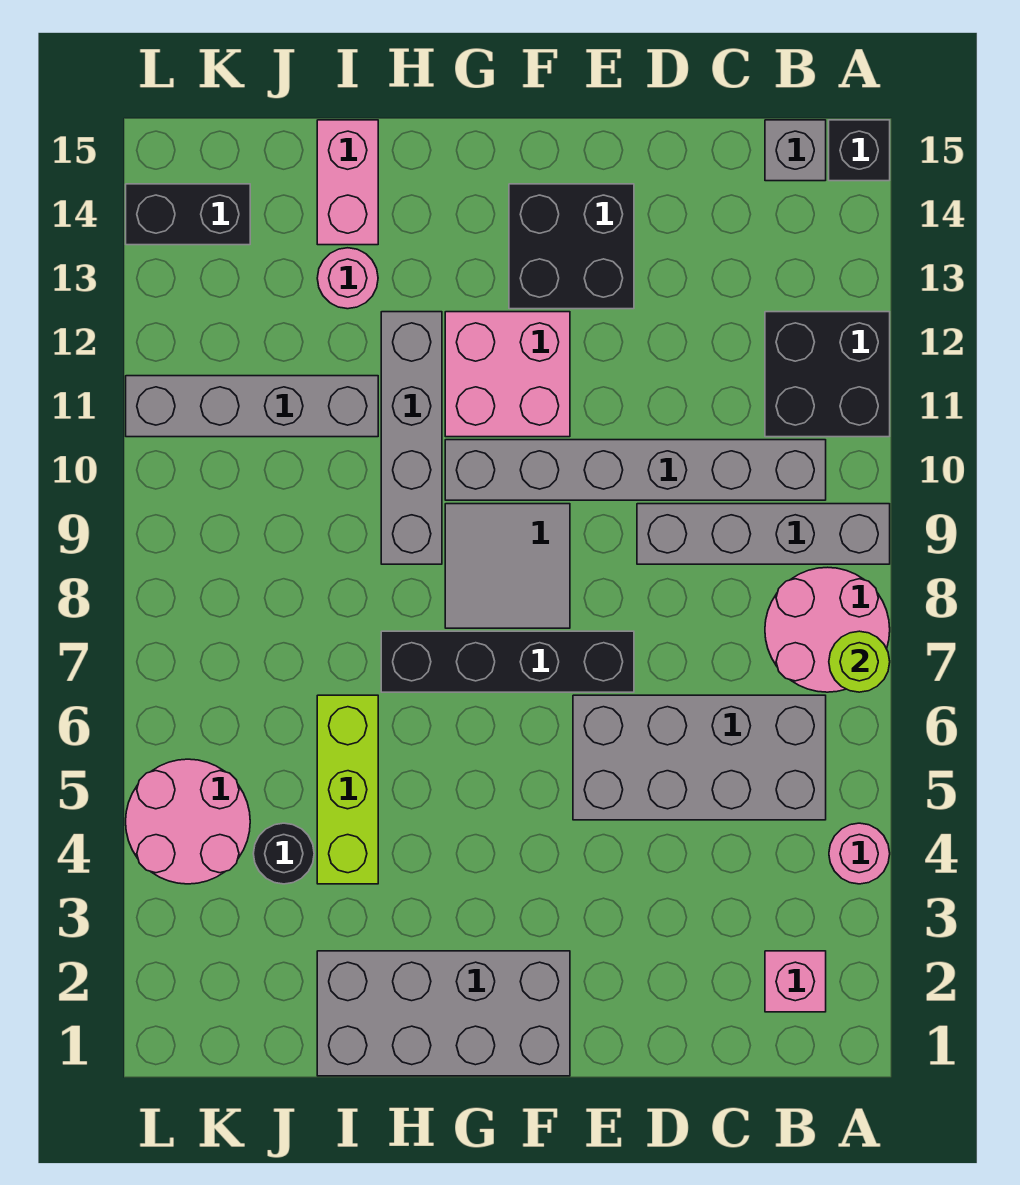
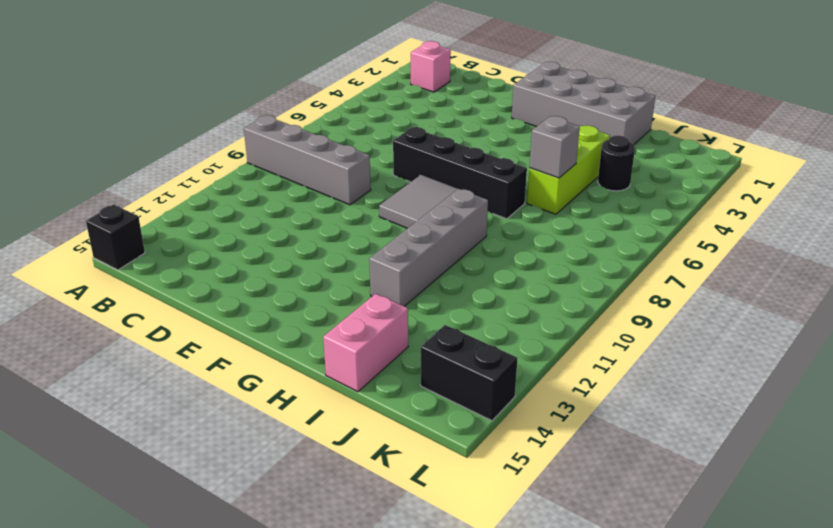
grey 1x1 brick [529,116,580,178] -> grey 1x1 brick moved to [765,120,826,181]
none -> pink 1x1 round brick [829,823,890,884]
none -> pink 2x2 round brick [765,567,890,692]
none -> black 2x2 brick [765,312,890,437]

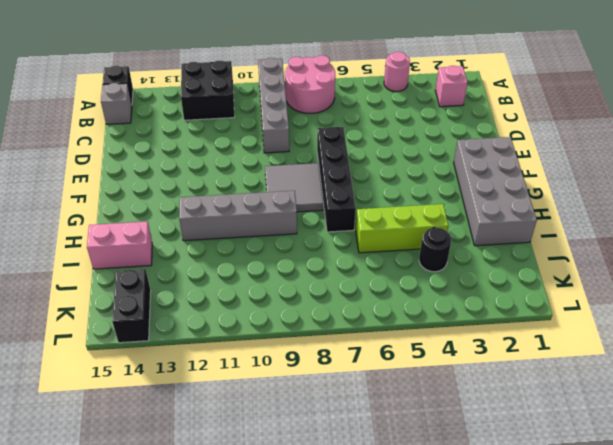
none -> grey 2x4 brick [573,695,826,820]
none -> grey 1x6 brick [445,440,826,500]
none -> black 2x2 brick [509,184,634,309]

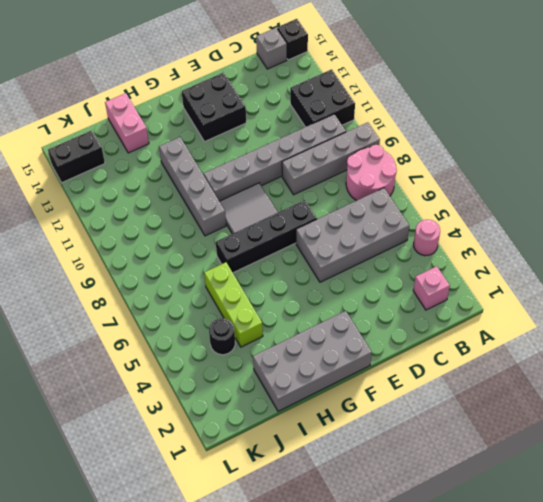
none -> pink 2x2 brick [445,312,570,437]
none -> grey 1x4 brick [126,376,378,437]
none -> pink 1x1 round brick [317,248,378,309]

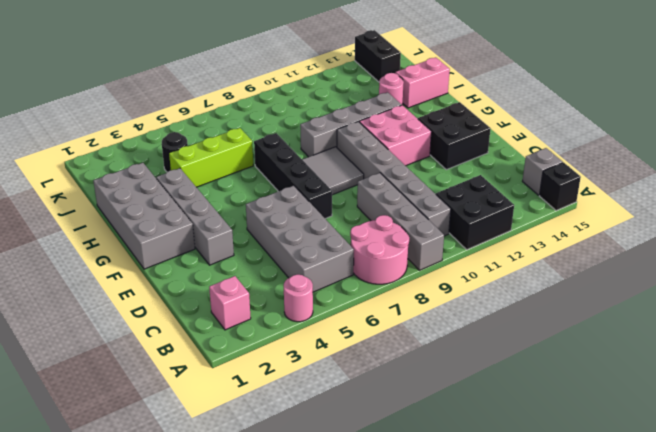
grey 1x4 brick [156,168,234,265] -> grey 1x4 brick moved to [126,376,378,437]
none -> pink 2x2 round brick [126,759,250,884]
none -> lime 1x1 round brick [829,631,890,692]

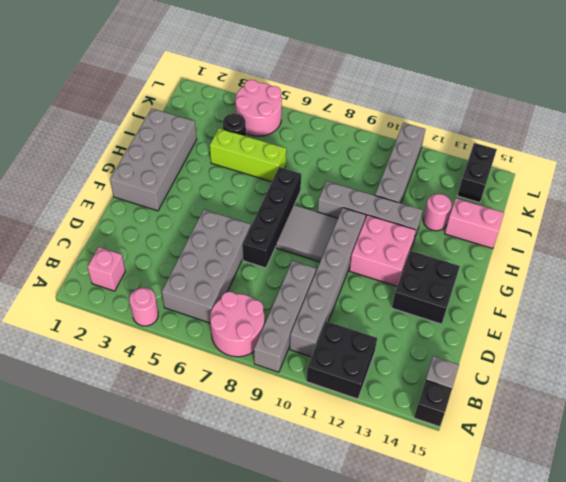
none -> lime 1x1 round brick [829,631,890,692]

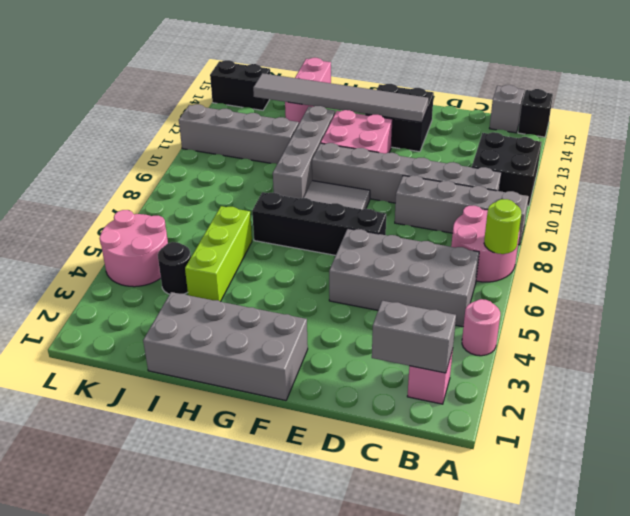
grey 1x2 brick [372,301,456,373] -> none
grey 1x6 tile [253,73,428,122] -> none

